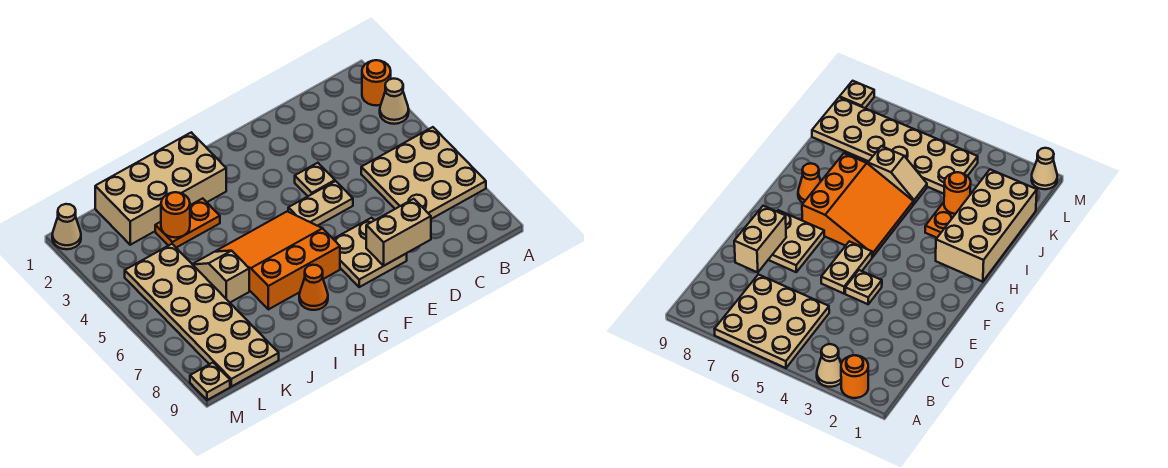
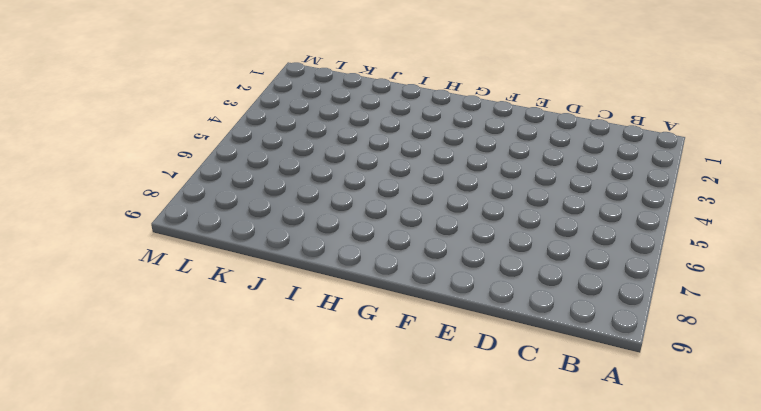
none -> orange 1x1 round brick [362,60,391,106]
none -> tan 1x1 cone [380,79,409,124]
none -> tan 3x3 plate [361,127,486,219]

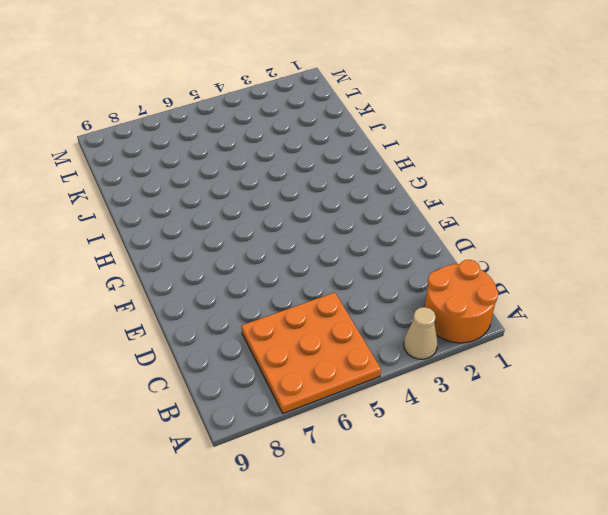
orange 2x2 round brick [425,260,498,343] -> orange 1x1 round brick [362,60,391,106]
orange 3x3 plate [241,292,381,414] -> tan 3x3 plate [361,127,486,219]
none -> tan 1x1 plate [295,163,335,196]
none -> tan 1x2 plate [288,181,353,226]
none -> tan 2x2 plate [334,218,407,287]

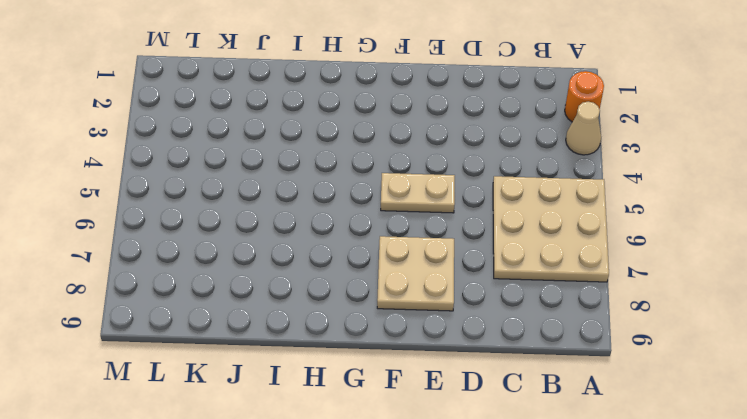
none -> tan 1x1 plate [295,163,335,196]
none -> orange 3x3 slope [216,211,340,309]
none -> tan 2x4 brick [95,132,226,245]

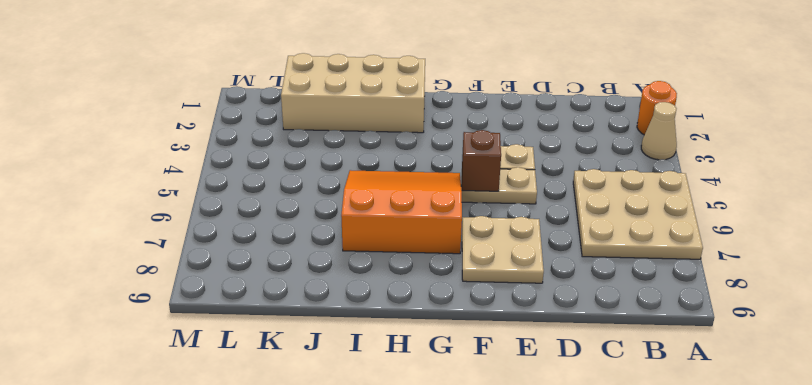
brown 1x1 brick [462,130,501,191] -> none
none -> orange 1x1 cone [299,265,328,310]
none -> orange 1x2 plate [155,198,220,248]
none -> tan 1x2 slope [192,251,249,302]

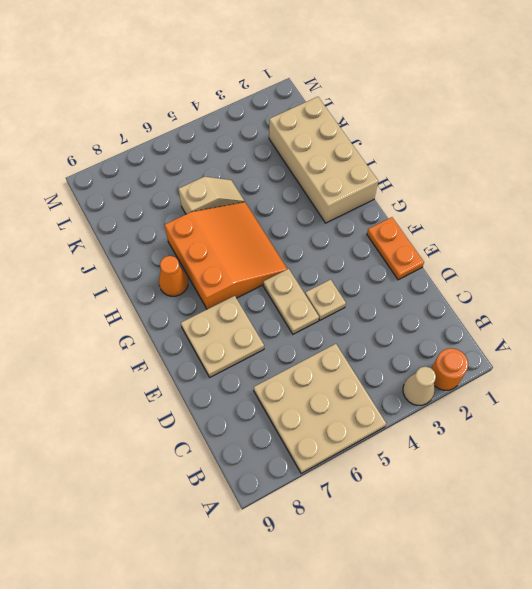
orange 1x2 plate [367,217,424,280] -> orange 1x2 plate moved to [155,198,220,248]
none -> tan 2x6 plate [125,244,279,387]
none -> tan 1x1 cone [52,204,81,249]
none -> tan 1x1 plate [190,363,230,400]

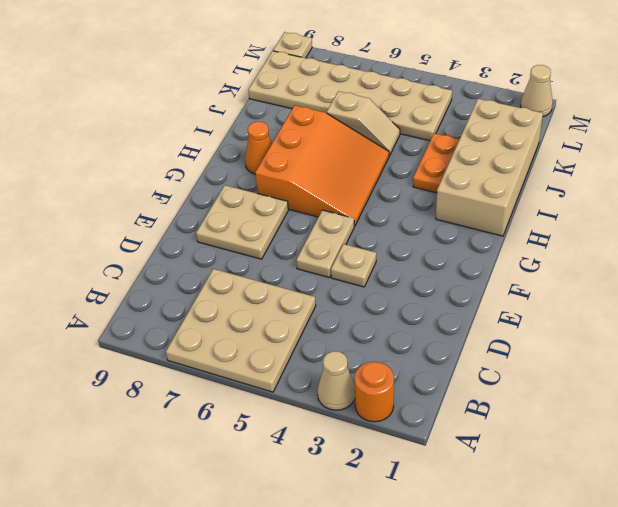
none -> tan 1x2 brick [366,199,431,266]
none -> orange 1x1 round brick [161,192,190,238]

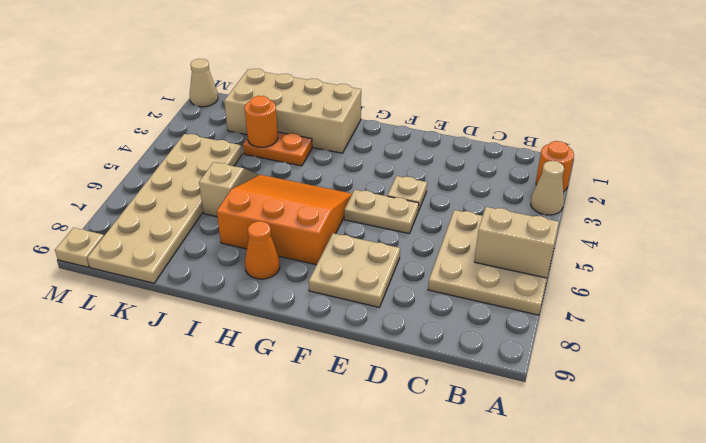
tan 1x2 brick [474,207,559,278] -> tan 1x2 brick moved to [366,199,431,266]

